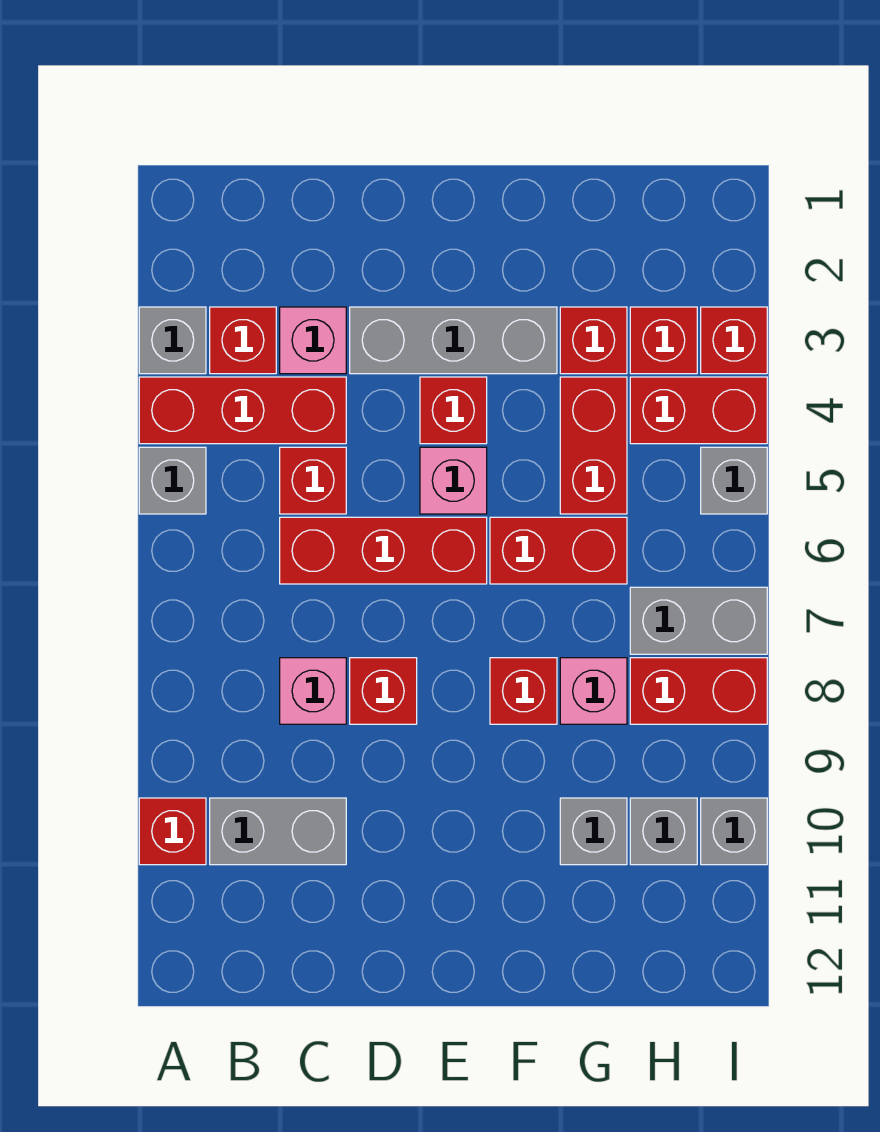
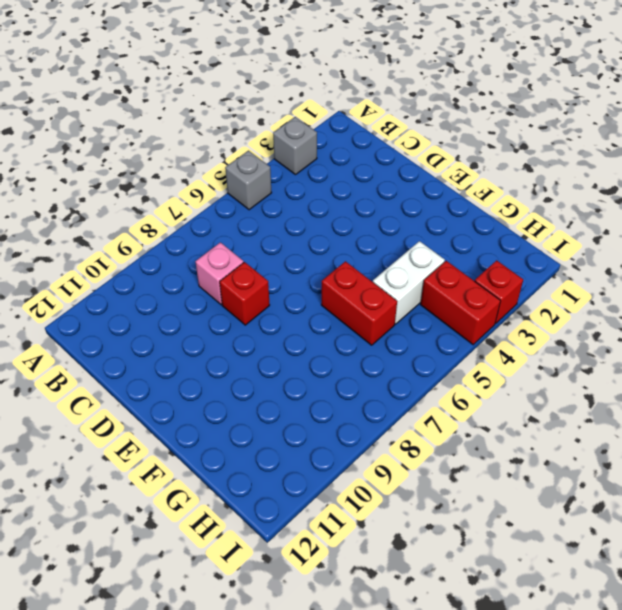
white 1x2 brick [373,241,445,324] -> red 1x2 brick [560,377,627,514]
none -> red 1x3 brick [139,377,346,444]
none -> red 1x1 brick [139,798,206,865]
none -> red 1x1 brick [210,307,276,374]

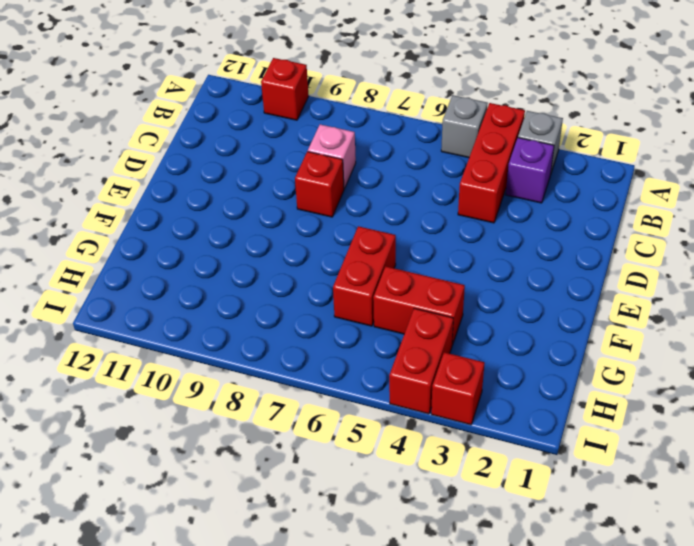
purple 1x1 brick [506,138,554,203] -> red 1x1 brick [210,307,276,374]
none -> grey 1x2 brick [210,798,346,865]
none -> pink 1x1 brick [280,307,346,374]
none -> red 1x1 brick [280,447,346,514]

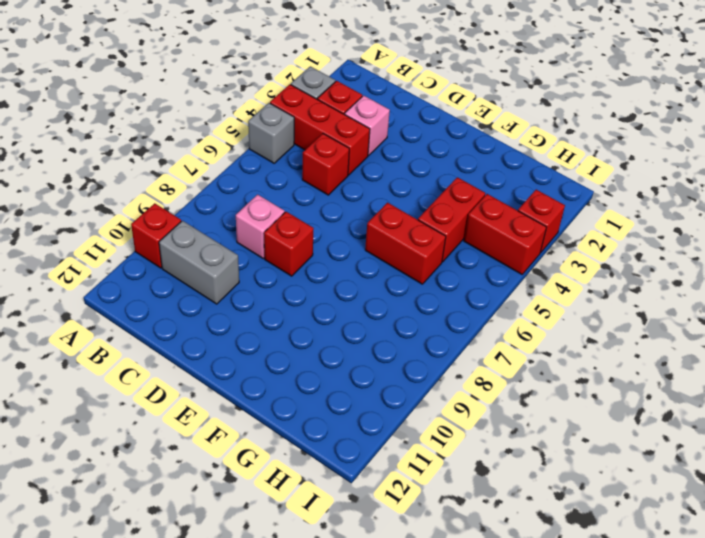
none -> red 1x3 brick [280,517,487,584]
none -> grey 1x3 brick [350,307,557,374]
none -> red 1x1 brick [420,377,487,444]

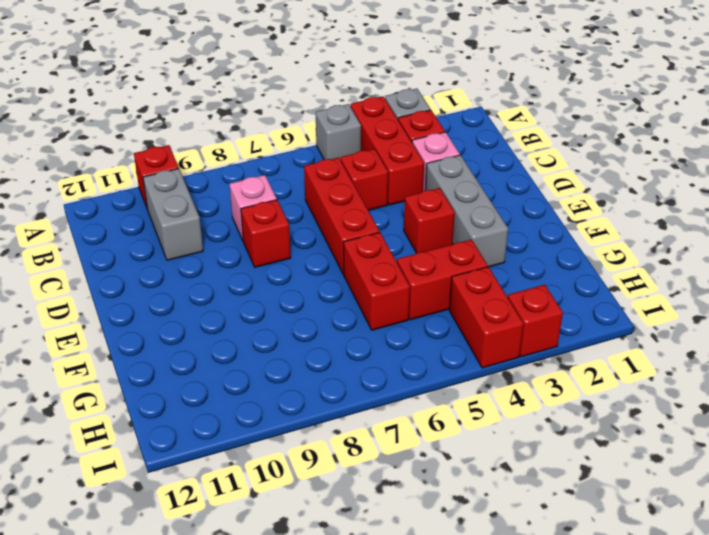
none -> pink 1x1 brick [420,447,487,514]
none -> red 1x1 brick [490,658,557,724]
none -> red 1x1 brick [560,307,627,374]

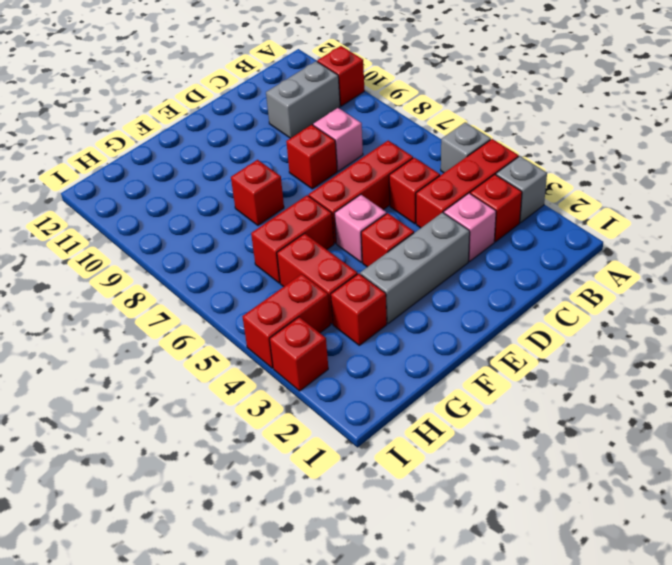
none -> pink 1x1 brick [560,658,627,724]
none -> grey 1x1 brick [560,798,627,865]
none -> red 1x1 brick [630,307,697,374]

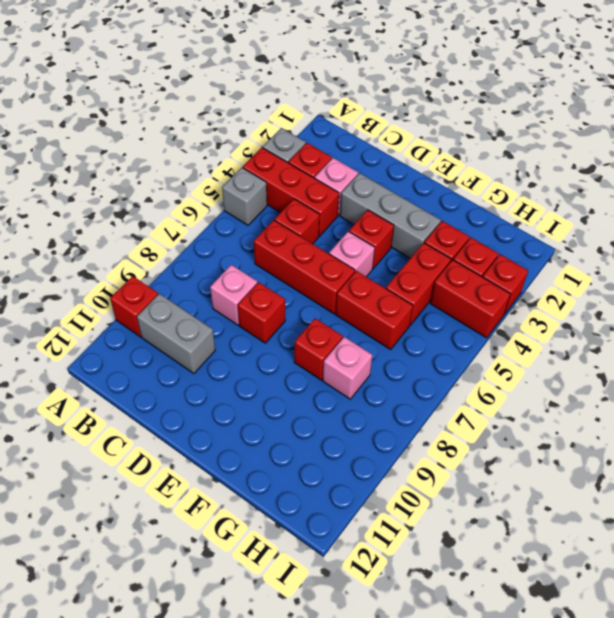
none -> grey 1x1 brick [560,798,627,865]
none -> grey 1x2 brick [630,587,767,654]
none -> red 1x2 brick [630,658,767,724]

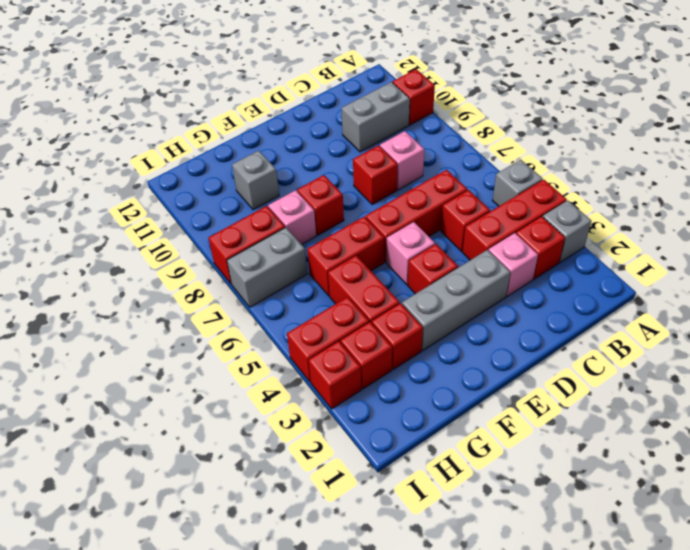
none -> grey 1x1 brick [630,798,697,865]
none -> grey 1x1 brick [701,447,767,514]
none -> grey 1x1 brick [701,798,767,865]

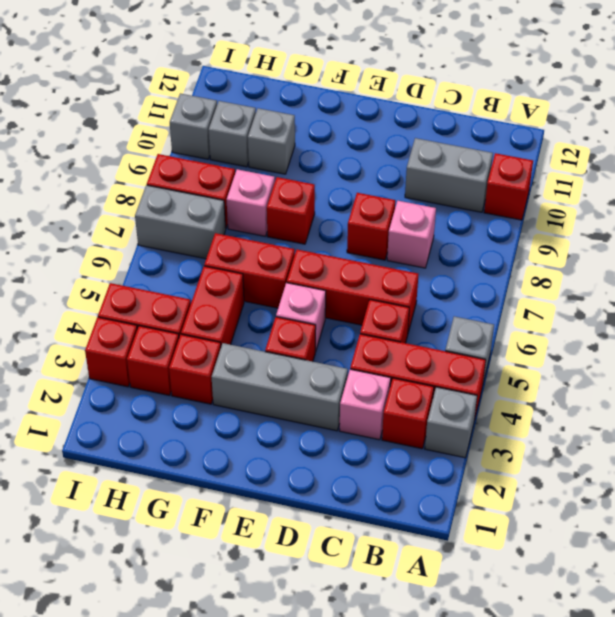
none -> grey 1x1 brick [701,447,767,514]

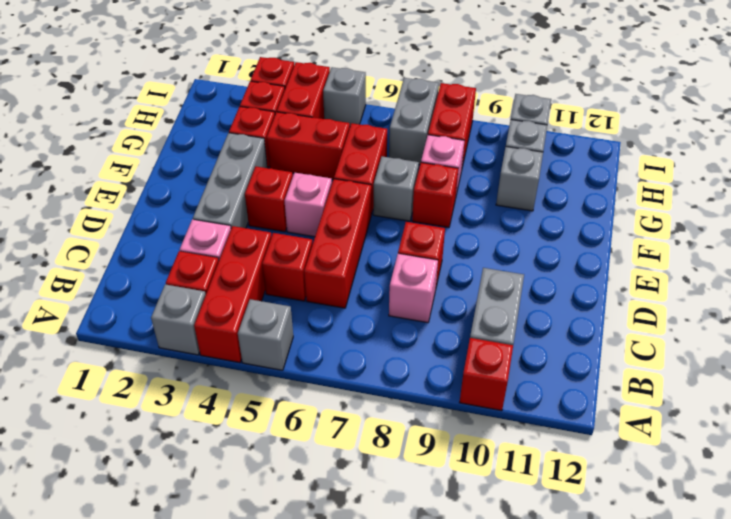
grey 1x1 brick [373,156,419,221] -> none

